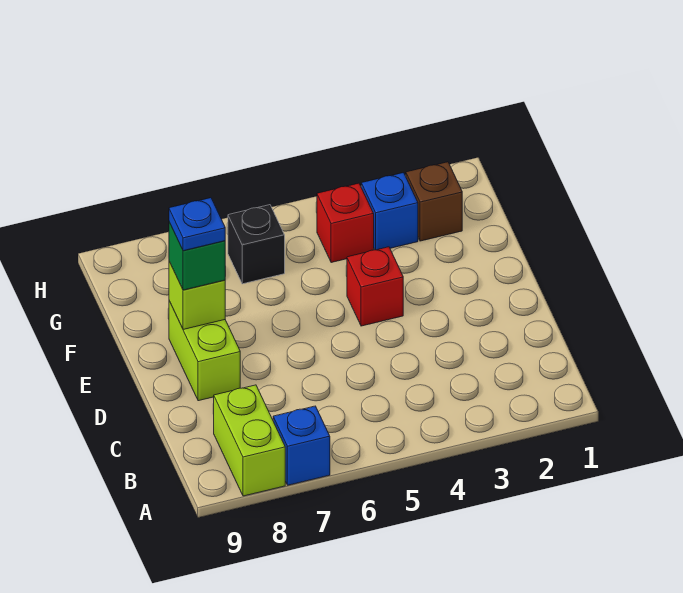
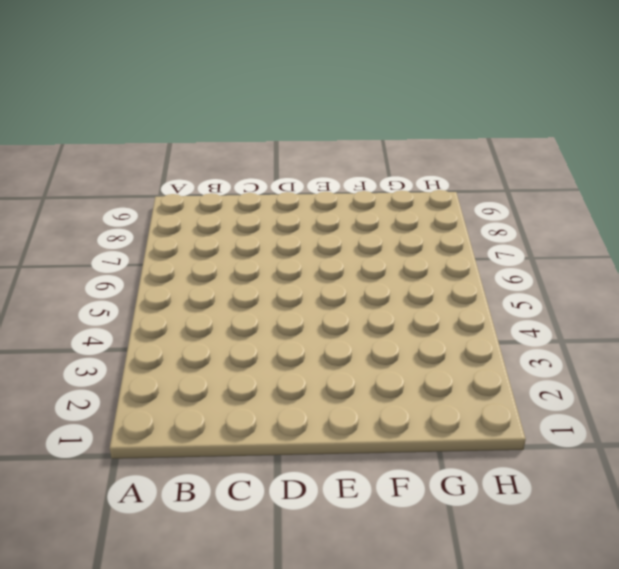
none -> blue 1x1 brick [273,406,330,485]
none -> lime 1x2 brick [214,385,285,496]

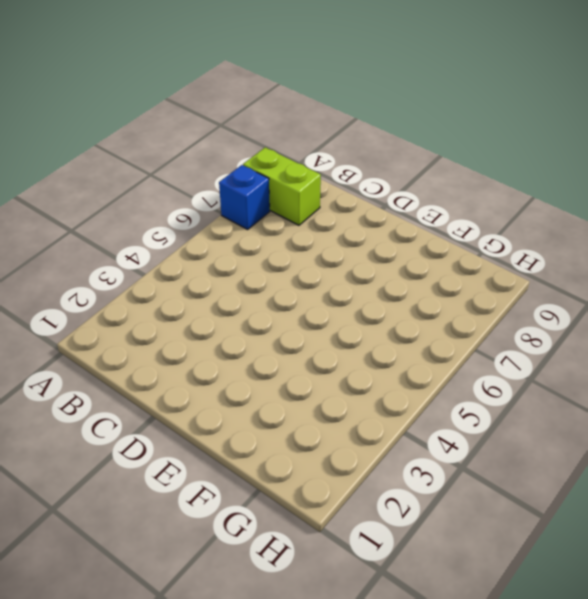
none -> lime 1x2 brick [169,301,240,401]
none -> red 1x1 brick [347,247,403,326]

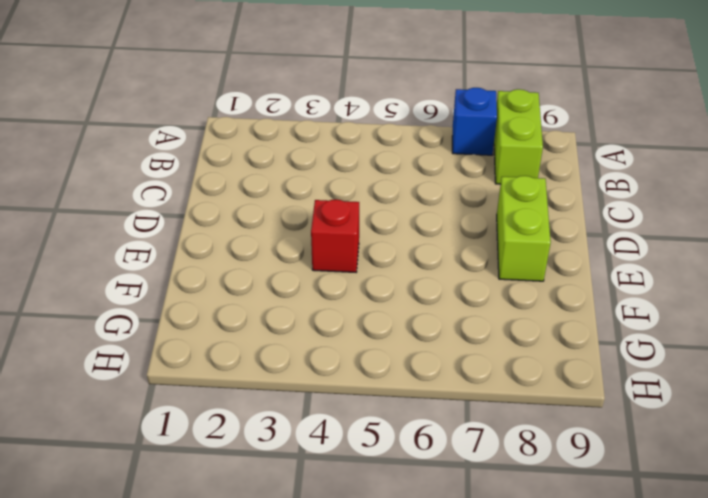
none -> brown 1x1 brick [406,162,462,241]
none -> blue 1x1 brick [361,173,418,250]

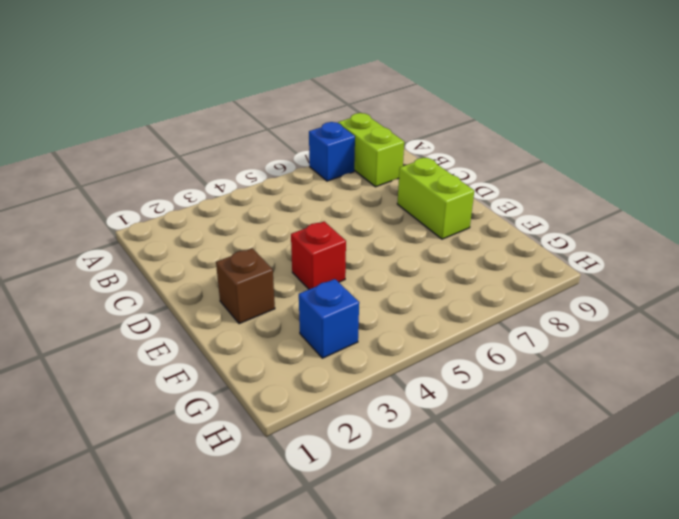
brown 1x1 brick [216,248,275,324] -> brown 1x1 brick moved to [406,162,462,241]
none -> red 1x1 brick [317,183,374,263]
none -> black 1x1 brick [228,205,285,284]

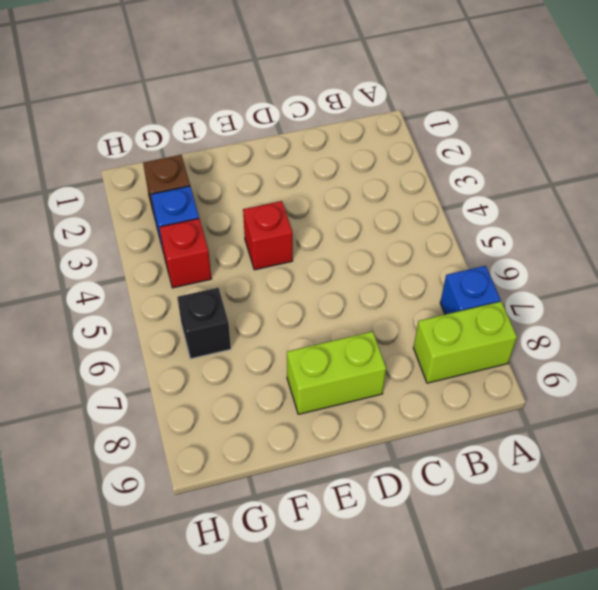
none -> lime 1x1 brick [169,262,225,329]
none -> green 1x1 brick [169,222,225,290]

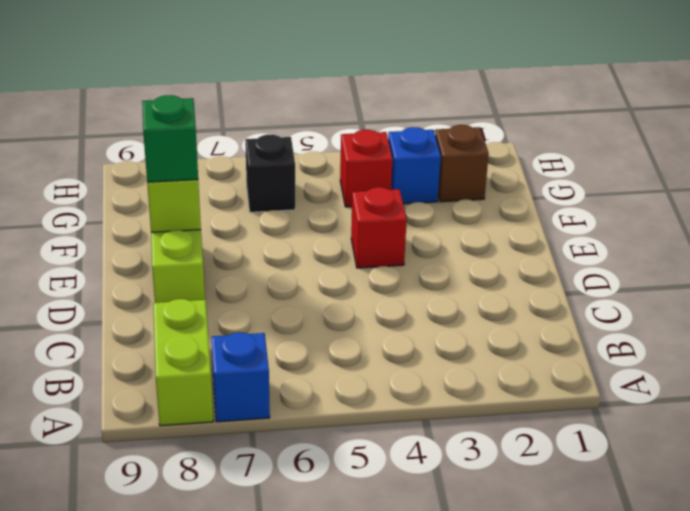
none -> blue 1x1 plate [169,198,225,251]

